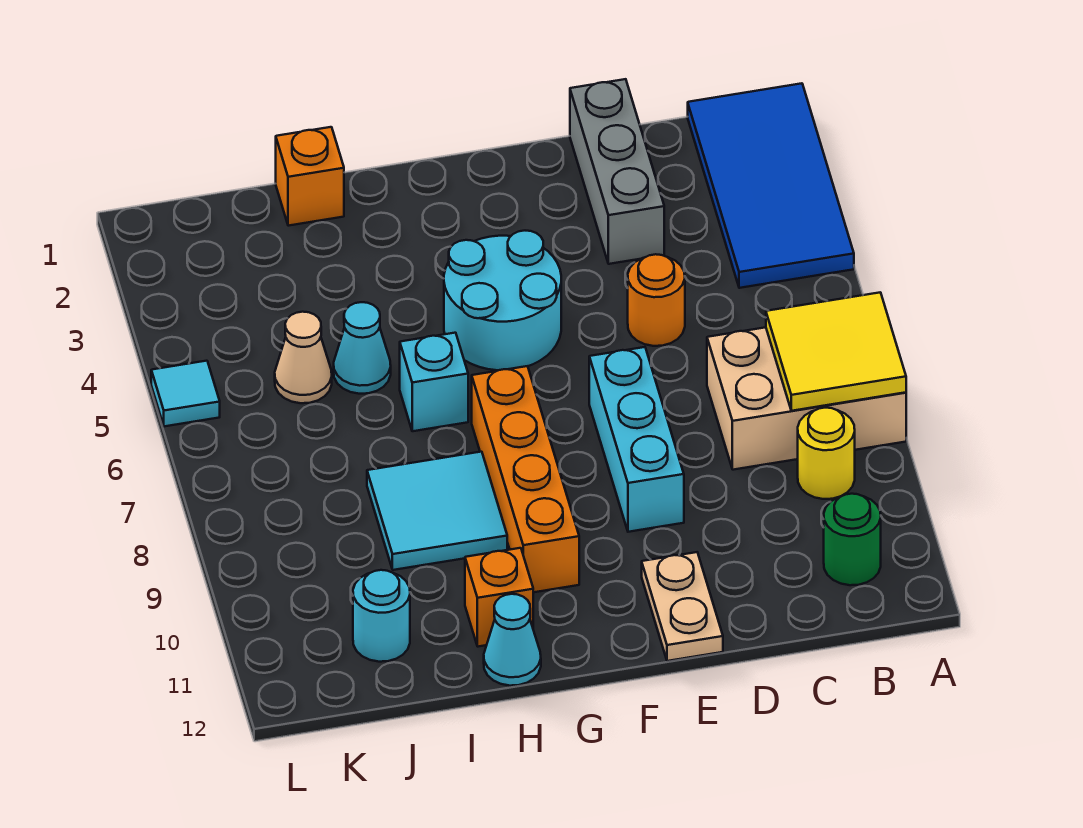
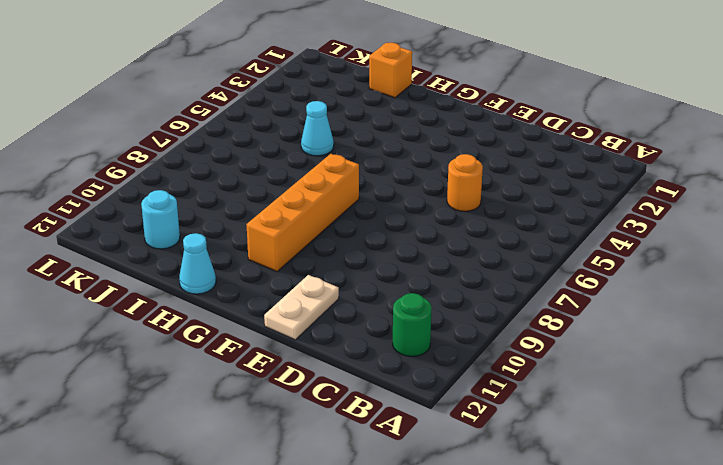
none -> blue 2x4 tile [688,83,854,288]
none -> tan 2x3 brick [707,327,906,470]
none -> yellow 1x1 round brick [798,408,855,499]

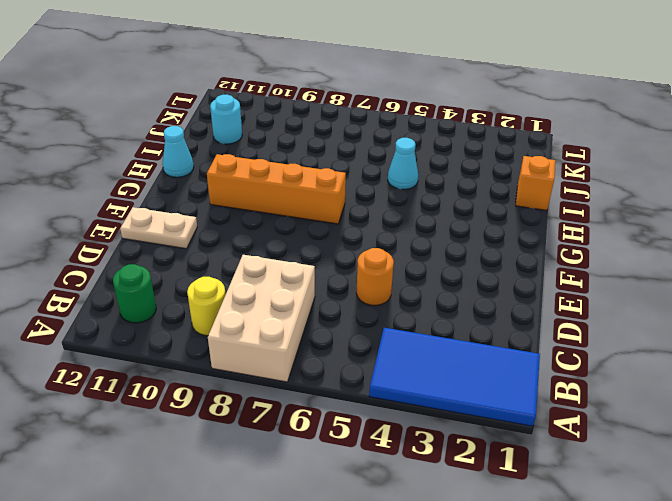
none -> grey 1x3 brick [570,79,664,264]
none -> cyan 1x3 brick [589,347,684,532]
none -> cyan 2x2 round brick [444,231,561,370]

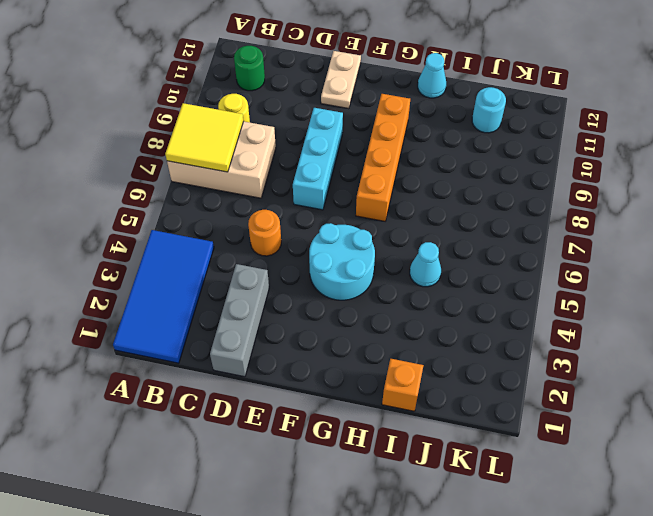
none -> cyan 1x1 brick [400,333,468,431]
none -> cyan 2x2 tile [367,452,507,570]
none -> orange 1x1 brick [465,548,533,647]

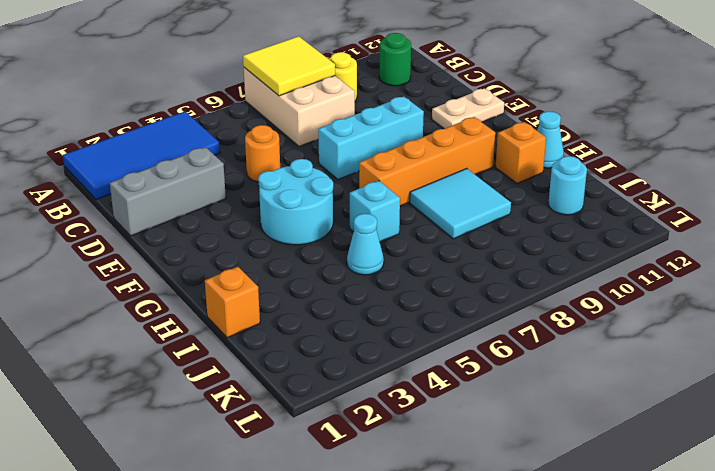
none -> tan 1x1 cone [275,312,332,403]
none -> cyan 1x1 tile [151,361,220,426]

